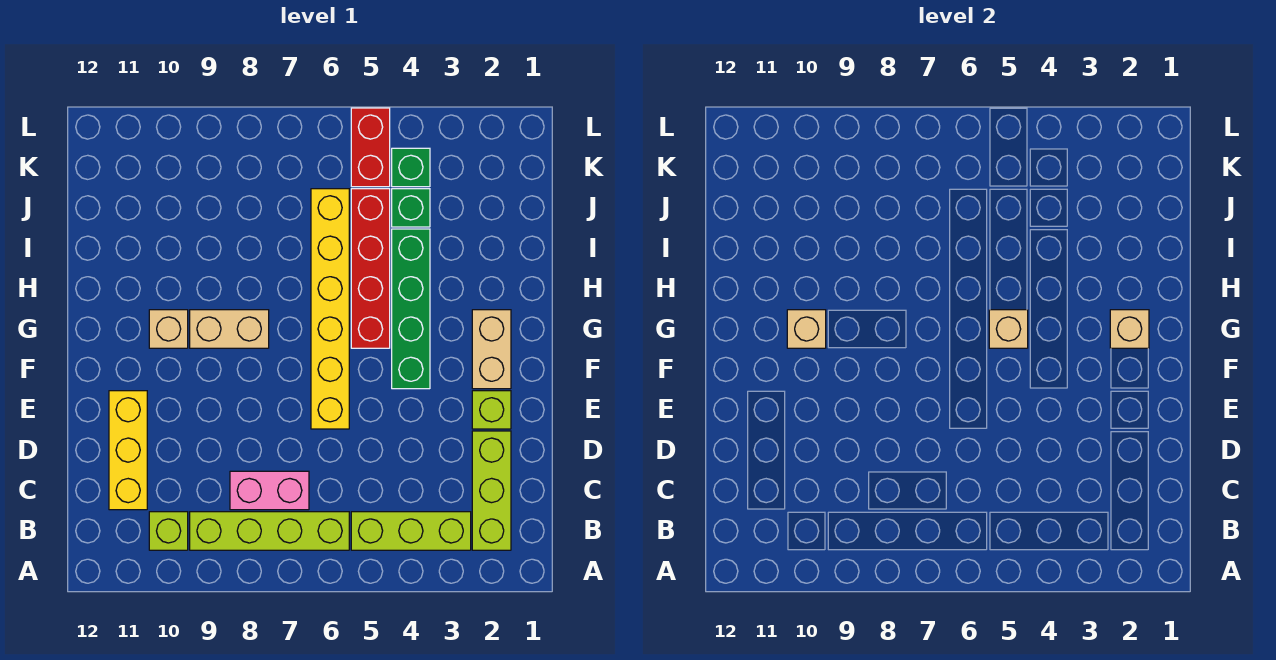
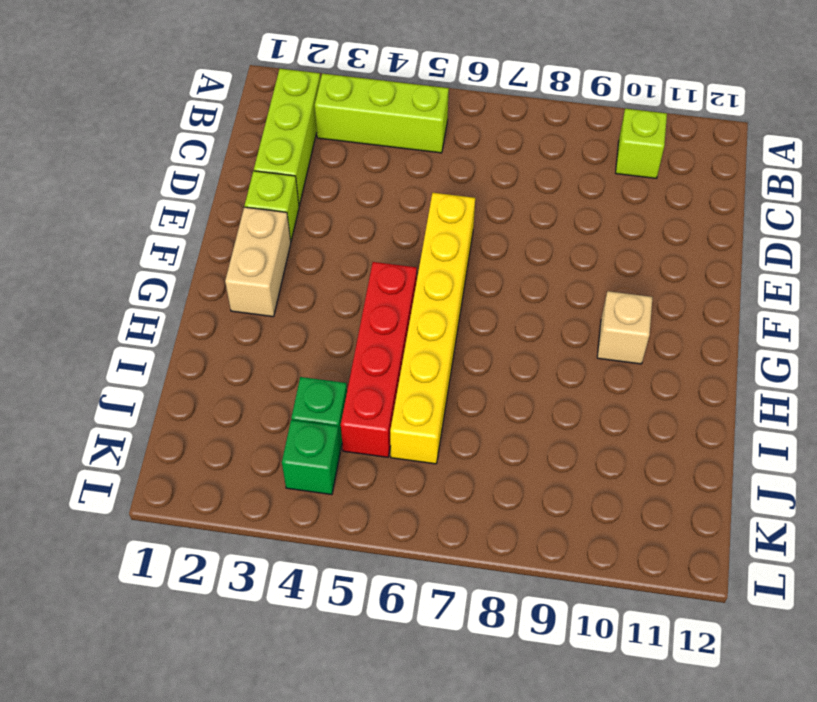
none -> lime 1x4 brick [190,512,349,550]
none -> pink 1x2 brick [230,471,309,510]
none -> yellow 1x3 brick [109,391,147,510]

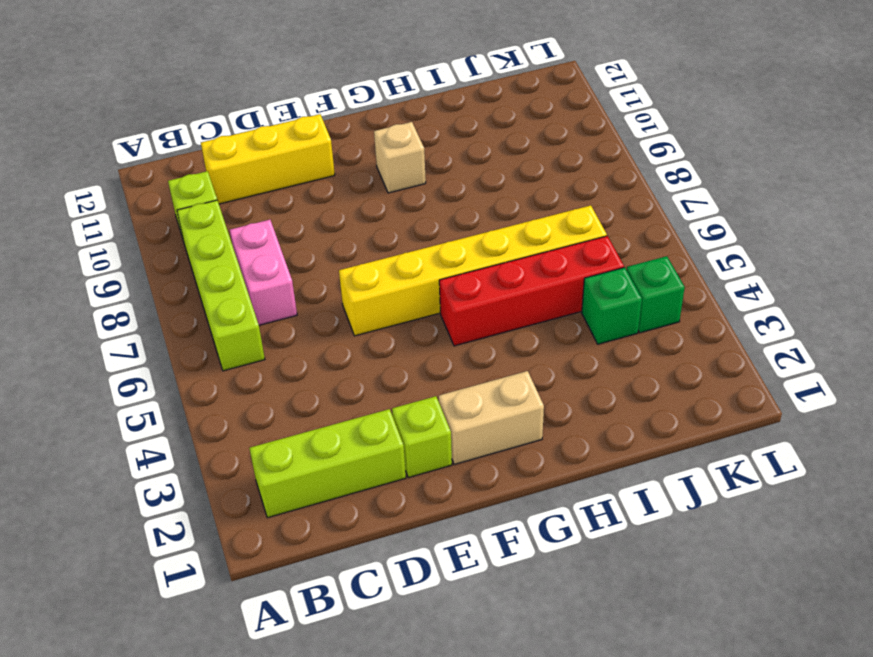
none -> lime 1x3 brick [351,512,471,550]
none -> green 1x4 brick [392,229,430,389]
none -> tan 1x2 brick [190,310,269,348]

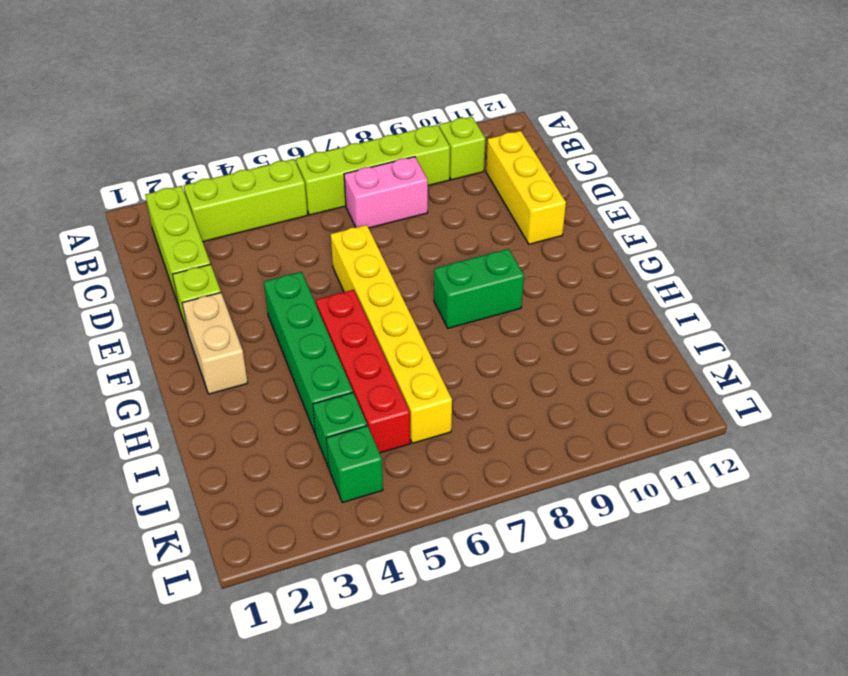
green 1x2 brick [434,249,524,328] -> tan 1x2 brick [190,310,269,348]
none -> tan 1x1 brick [149,310,188,348]
none -> red 1x2 brick [351,108,390,187]
none -> tan 1x1 brick [1110,310,1149,348]

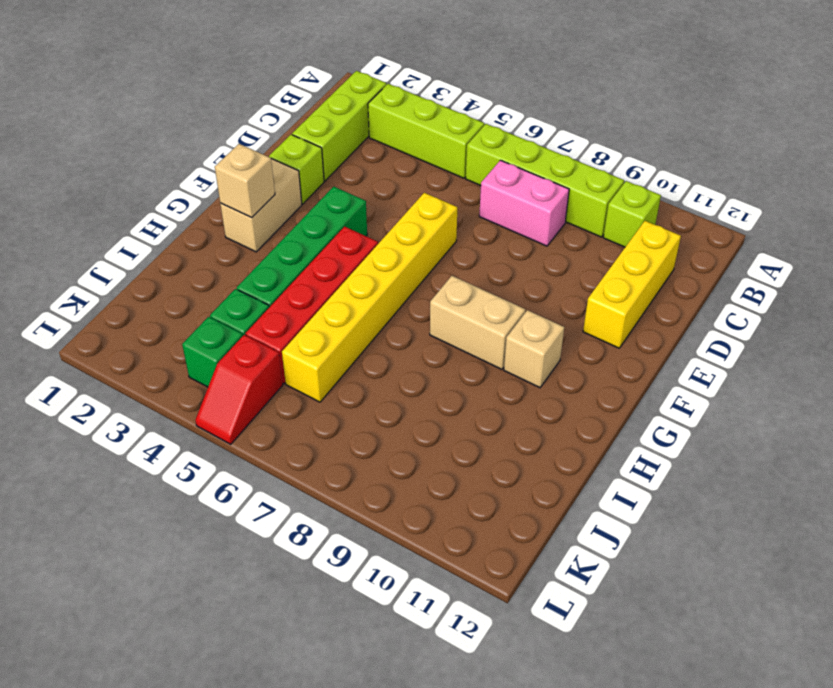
red 1x2 slope [195,335,283,444] -> red 1x2 brick [351,108,390,187]
none -> tan 1x1 brick [989,310,1028,348]
none -> tan 1x1 brick [787,310,826,348]

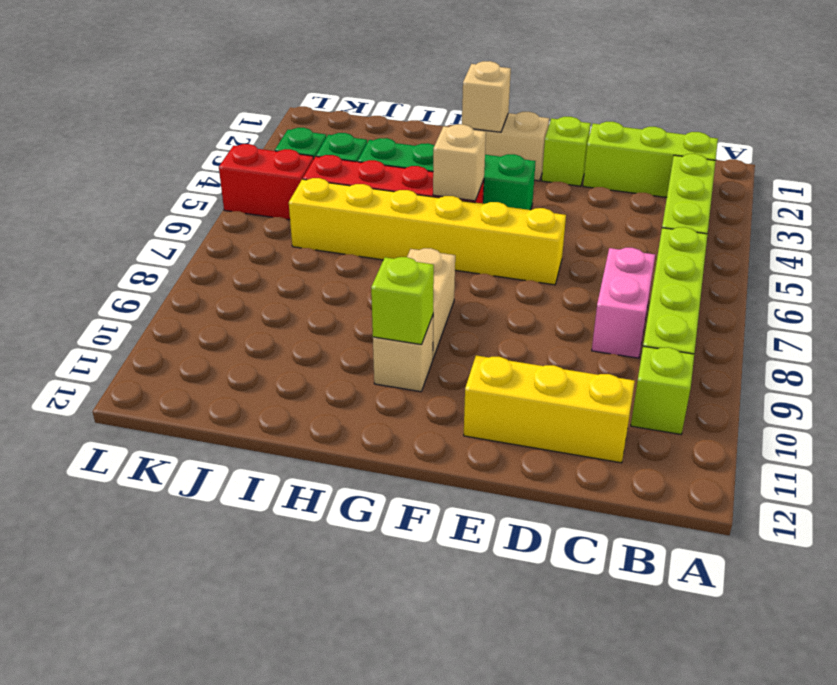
lime 1x1 brick [371,257,434,345] -> tan 1x1 brick [787,310,826,348]

